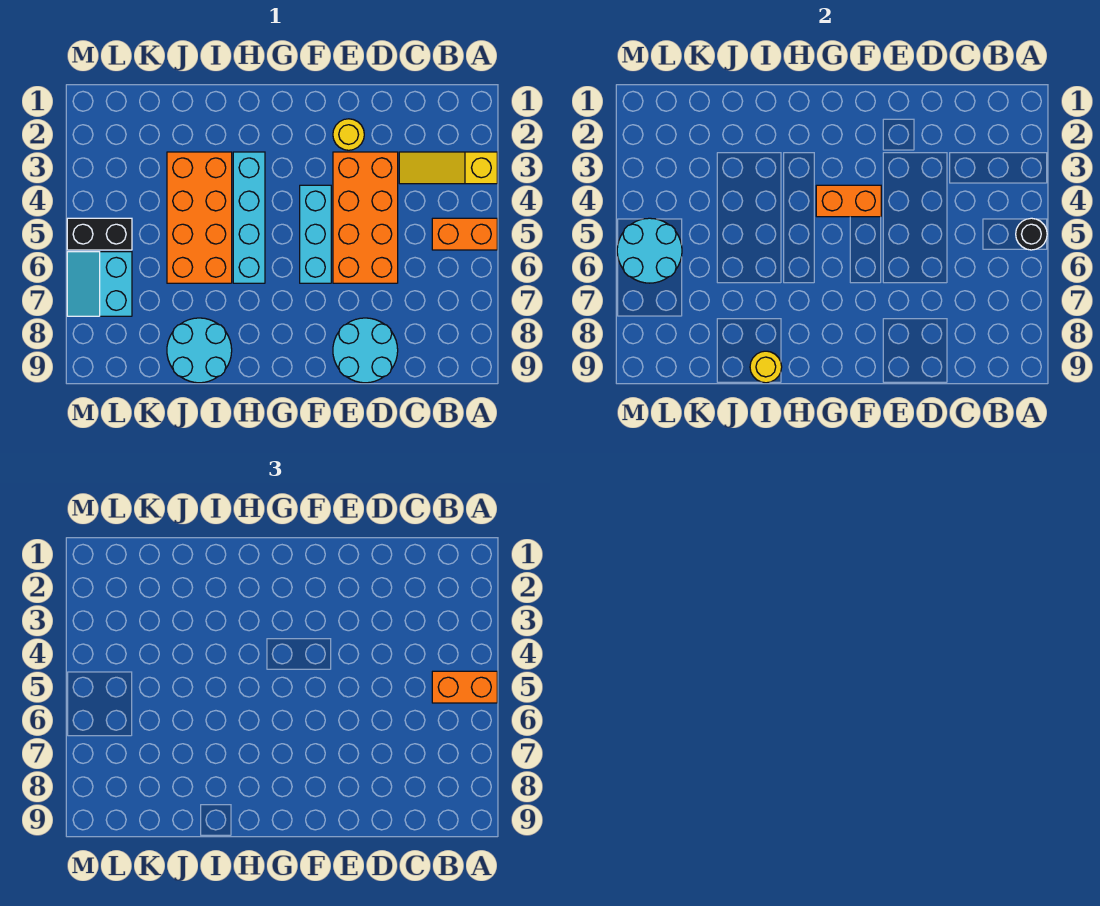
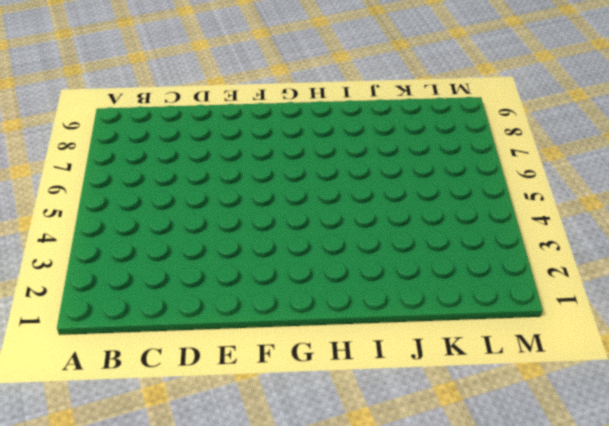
none -> yellow 1x3 slope [399,152,497,184]
none -> orange 1x2 brick [432,218,497,250]
none -> orange 2x4 brick [333,152,398,283]

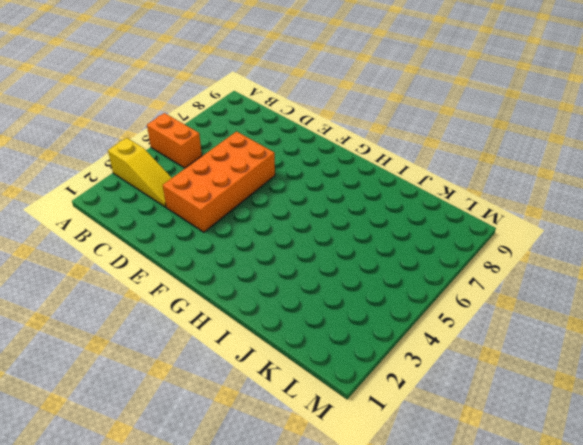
none -> cyan 2x2 round brick [333,318,398,383]
none -> yellow 1x1 round brick [333,119,364,150]
none -> cyan 1x3 brick [300,185,331,283]

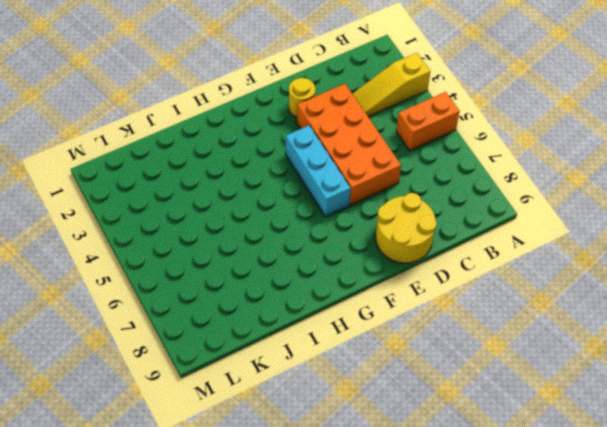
yellow 2x2 round brick [376,193,437,263] -> cyan 2x2 round brick [333,318,398,383]
none -> cyan 1x4 brick [233,152,265,283]
none -> orange 2x4 brick [167,152,232,283]
none -> cyan 2x2 round brick [167,318,232,383]

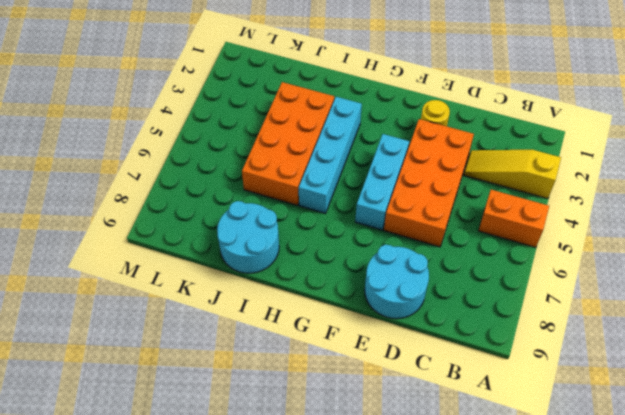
none -> black 1x2 brick [67,218,132,250]
none -> cyan 2x2 slope [67,252,132,316]
none -> black 1x1 round brick [1016,218,1047,250]

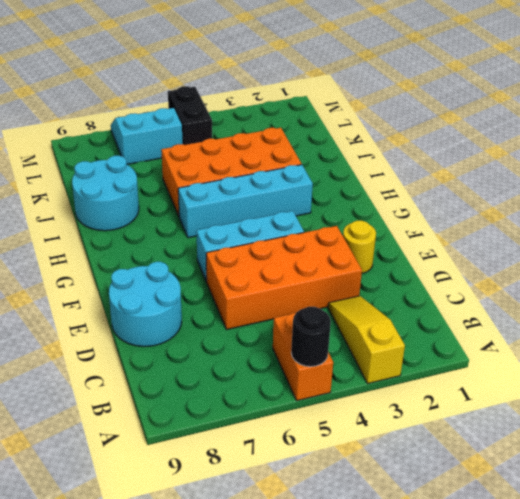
none -> orange 1x2 brick [816,185,881,217]
none -> yellow 1x1 round brick [750,351,782,383]
none -> cyan 2x2 round brick [617,218,682,283]

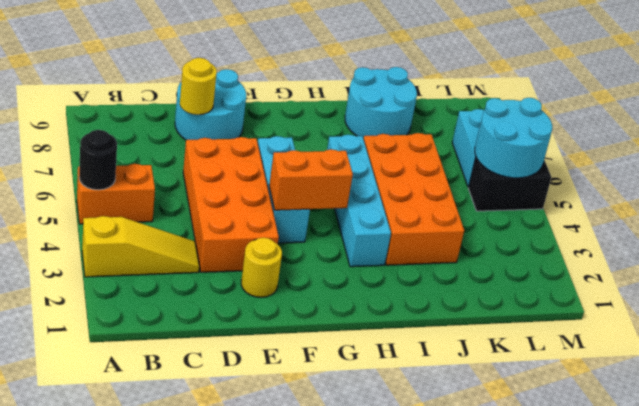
yellow 1x1 round brick [180,58,217,115] -> yellow 1x1 round brick moved to [750,351,782,383]
none -> orange 1x2 brick [432,671,497,703]

